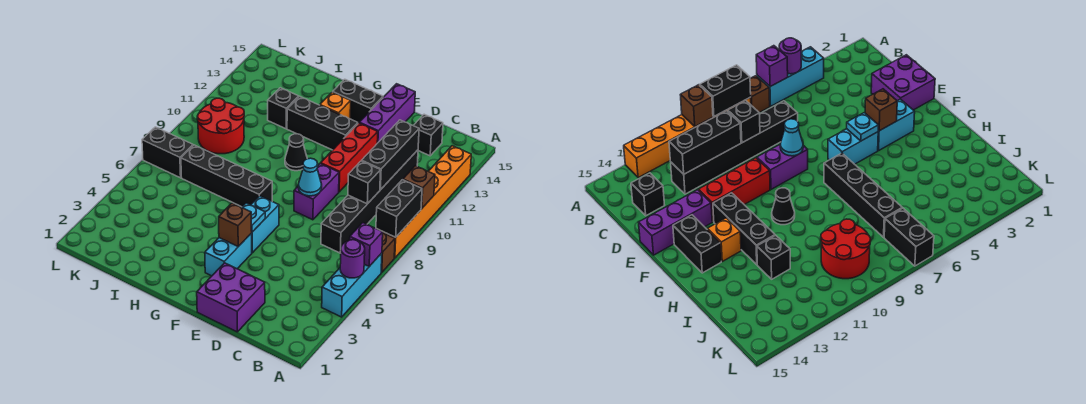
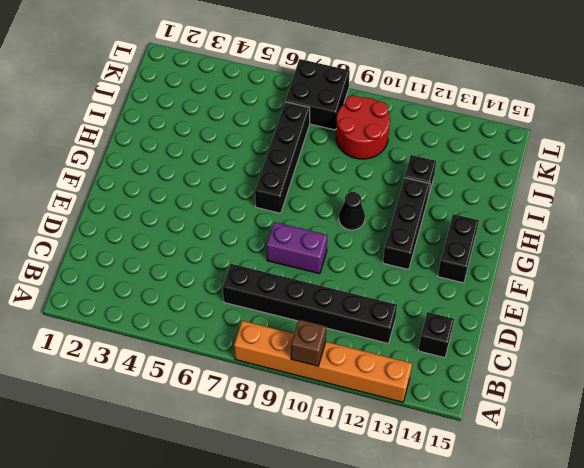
black 2x2 brick [285,59,350,130] -> black 1x2 brick [142,127,193,178]
none -> cyan 1x3 brick [322,253,382,317]
none -> brown 1x1 brick [381,233,395,272]
none -> purple 2x2 brick [197,263,265,332]

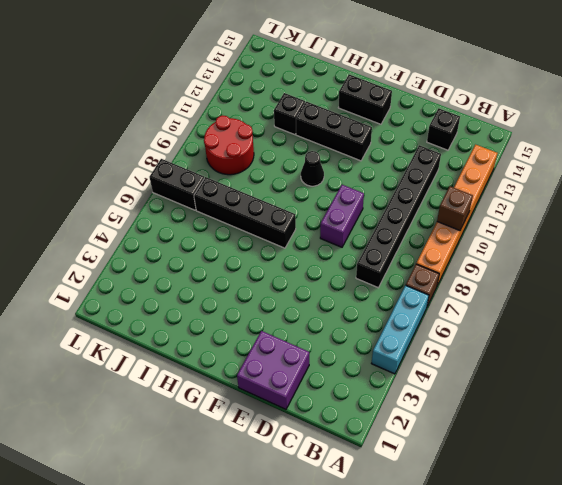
none -> red 1x3 brick [321,123,378,192]
none -> purple 1x3 brick [359,84,415,143]
none -> cyan 1x2 brick [205,234,252,276]

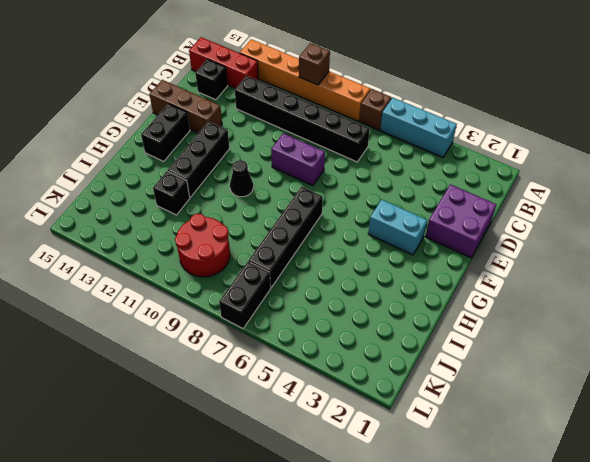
red 1x3 brick [189,37,259,89] -> red 1x3 brick moved to [321,123,378,192]
brown 1x3 brick [149,80,222,133] -> purple 1x3 brick [359,84,415,143]
none -> cyan 1x2 brick [251,196,279,253]
none -> orange 1x1 brick [320,92,351,119]
none -> purple 1x1 round brick [340,240,365,278]

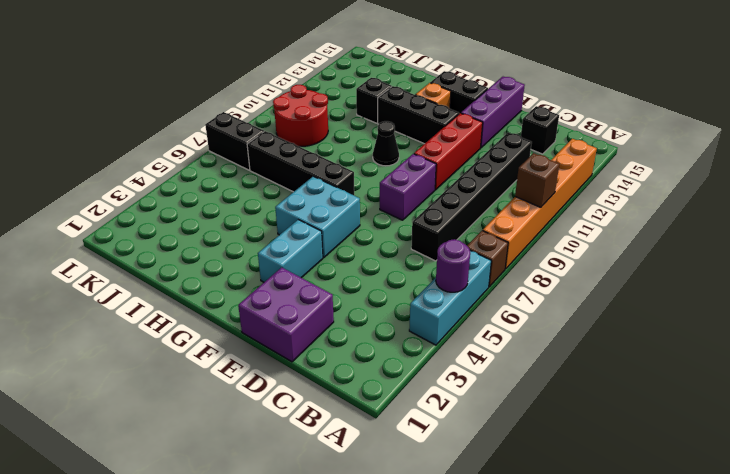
cyan 2x2 brick [275,176,360,258] -> cyan 1x2 brick [251,196,279,253]
none -> purple 1x1 brick [350,223,383,266]
none -> black 1x2 brick [376,180,422,237]
none -> black 1x1 brick [348,161,381,204]

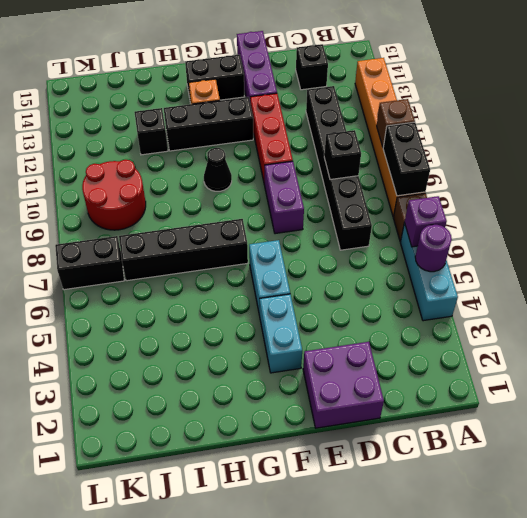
none -> black 1x3 brick [362,120,419,190]
none -> cyan 1x1 cone [298,158,322,196]
none -> brown 1x1 brick [219,203,252,247]

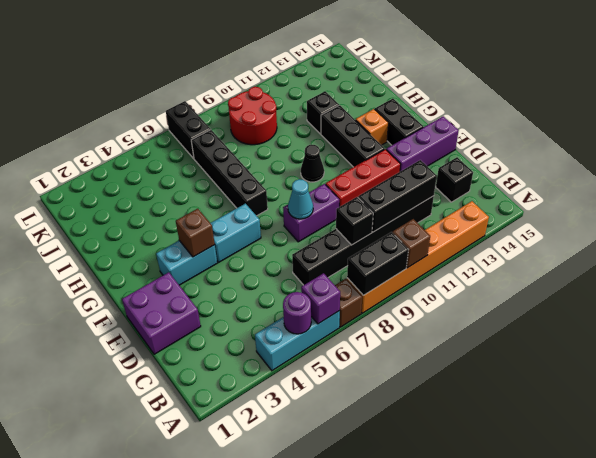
none -> cyan 1x1 plate [242,203,265,232]

